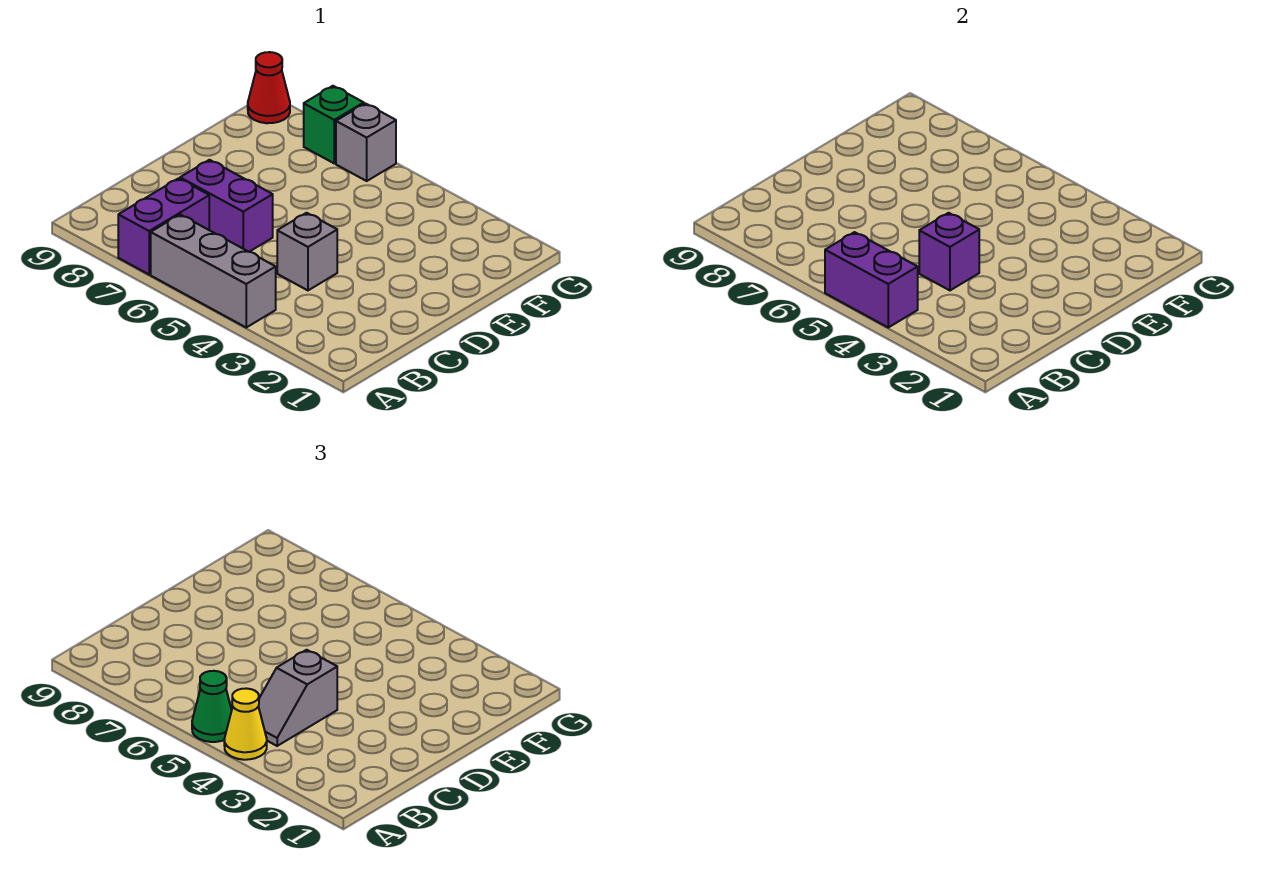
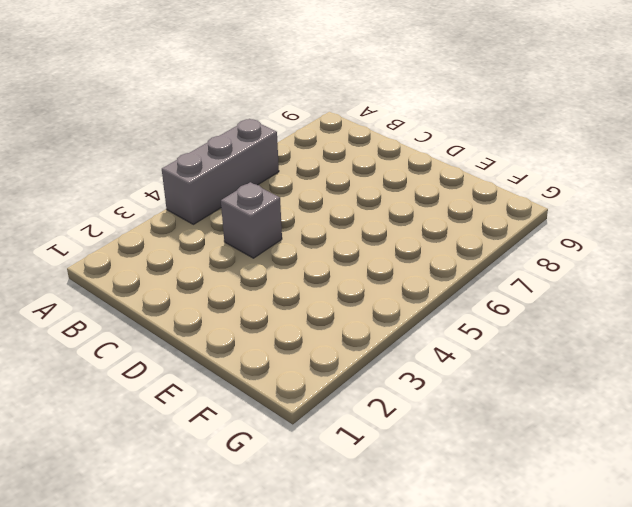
none -> purple 1x2 brick [118,178,209,274]
none -> purple 1x2 brick [180,160,273,252]
none -> grey 1x1 brick [336,103,396,181]

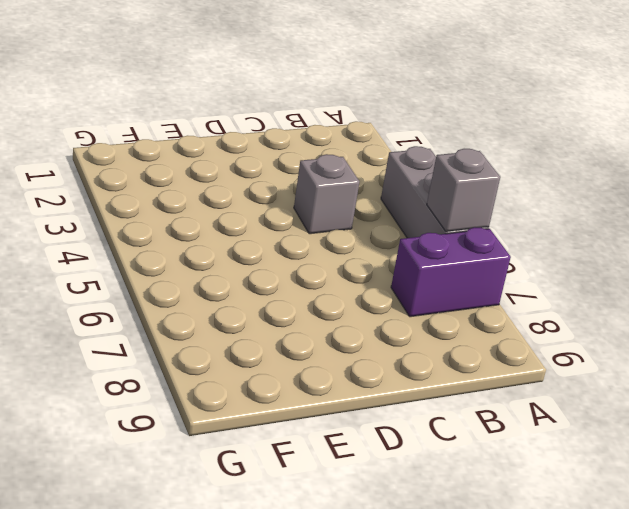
grey 1x1 brick [427,149,500,232] -> grey 1x1 brick moved to [336,103,396,181]
none -> purple 1x2 brick [180,160,273,252]
none -> green 1x1 brick [304,86,364,163]
none -> red 1x1 cone [248,52,290,123]

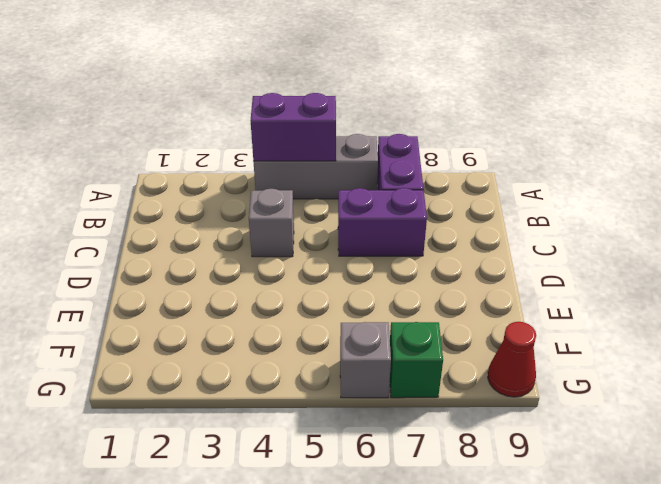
none -> purple 1x1 brick [919,213,979,290]
none -> yellow 1x1 cone [224,688,267,760]
none -> green 1x1 cone [192,671,232,742]

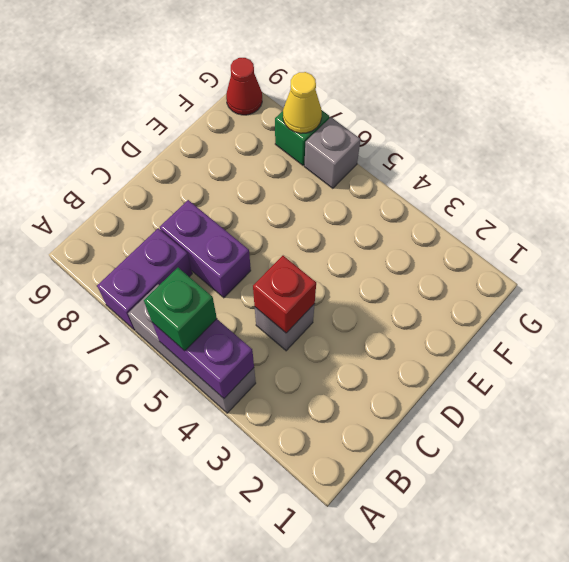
green 1x1 brick [144,268,217,351] -> green 1x1 cone [192,671,232,742]
red 1x1 brick [253,256,316,333] -> purple 1x1 brick [919,213,979,290]
yellow 1x1 cone [283,72,322,133] -> yellow 1x1 cone moved to [224,688,267,760]
none -> grey 1x2 slope [258,650,337,746]

